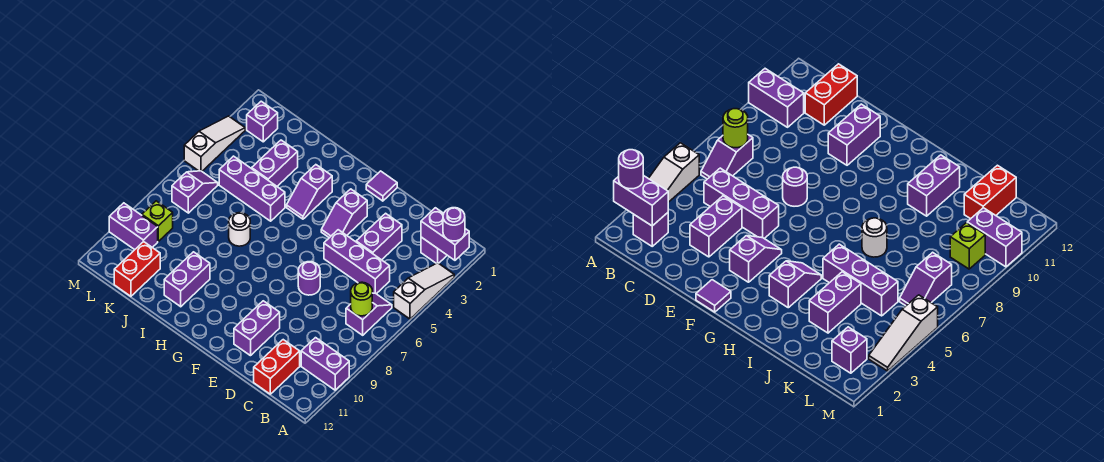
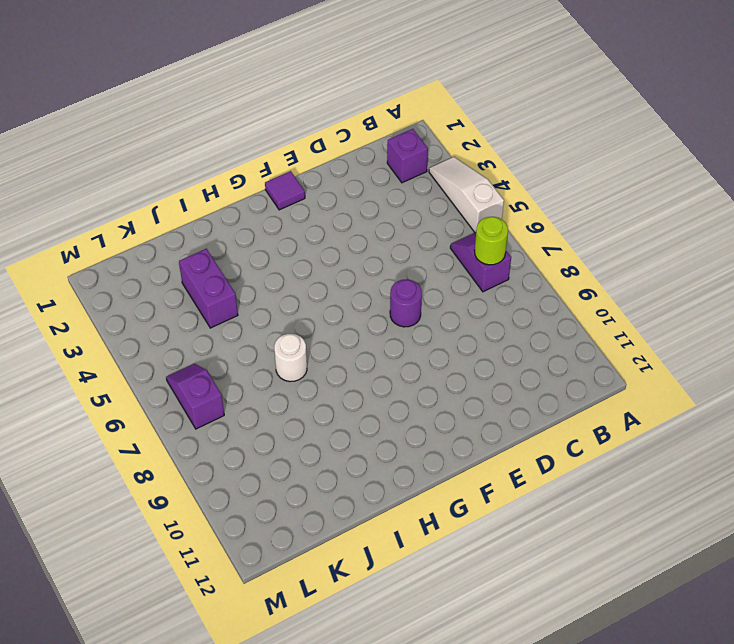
none -> purple 1x2 brick [301,338,349,390]
none -> purple 1x3 brick [324,230,390,294]
none -> red 1x2 brick [254,340,300,394]

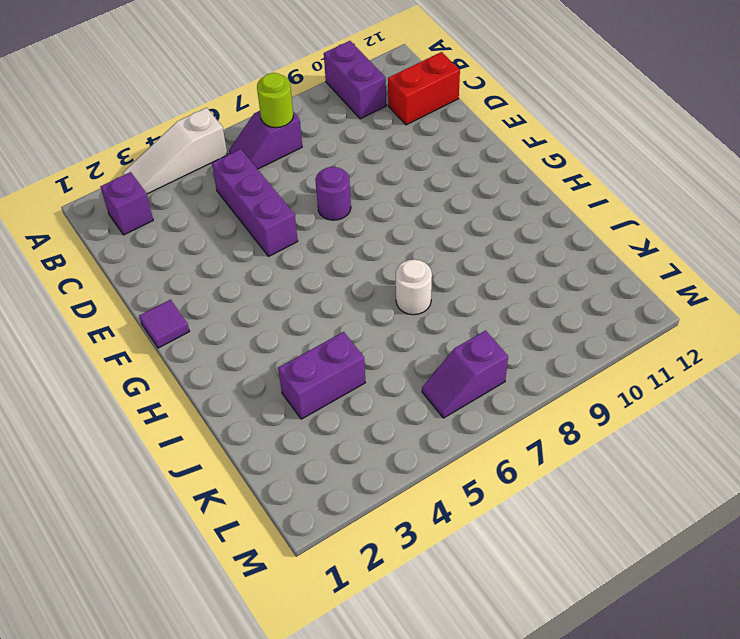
none -> purple 1x2 brick [356,213,402,260]
none -> purple 1x2 brick [234,301,280,356]
none -> purple 1x2 slope [321,189,367,238]

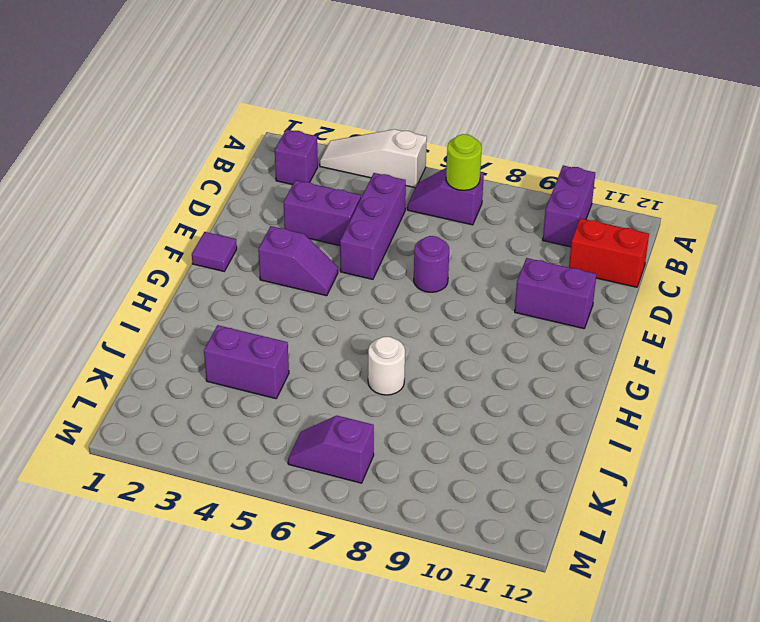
none -> purple 1x2 slope [287,165,332,219]
none -> purple 1x3 brick [219,156,285,221]
none -> purple 1x2 brick [164,252,210,307]

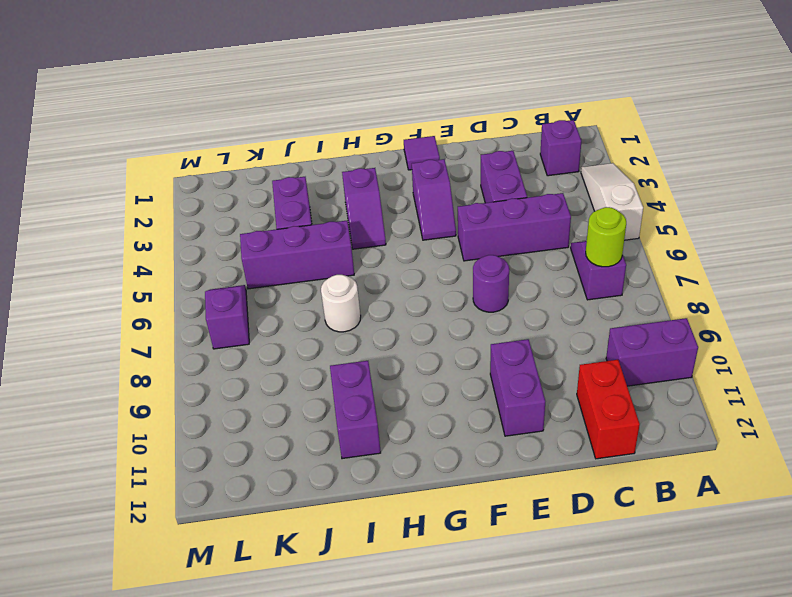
none -> red 1x2 brick [114,242,160,296]
none -> purple 1x1 brick [247,101,278,142]
none -> lime 1x1 brick [142,201,173,241]

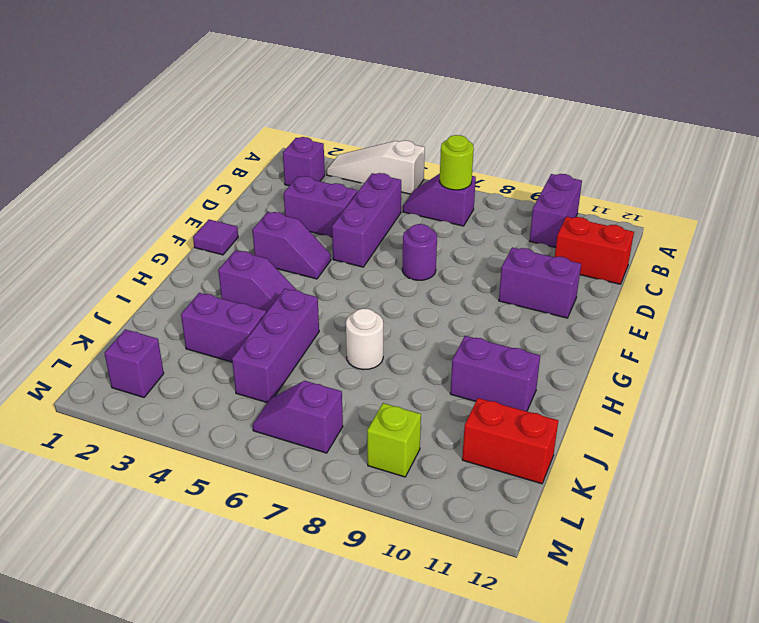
none -> purple 1x2 brick [109,203,158,250]
none -> white 1x3 slope [184,116,245,171]
none -> purple 1x2 brick [421,208,469,260]

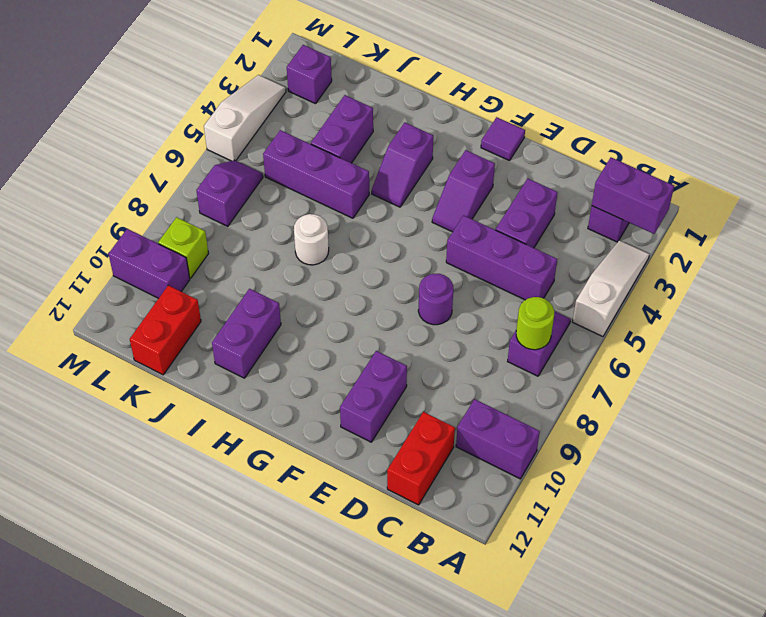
none -> purple 1x1 round brick [443,208,465,241]

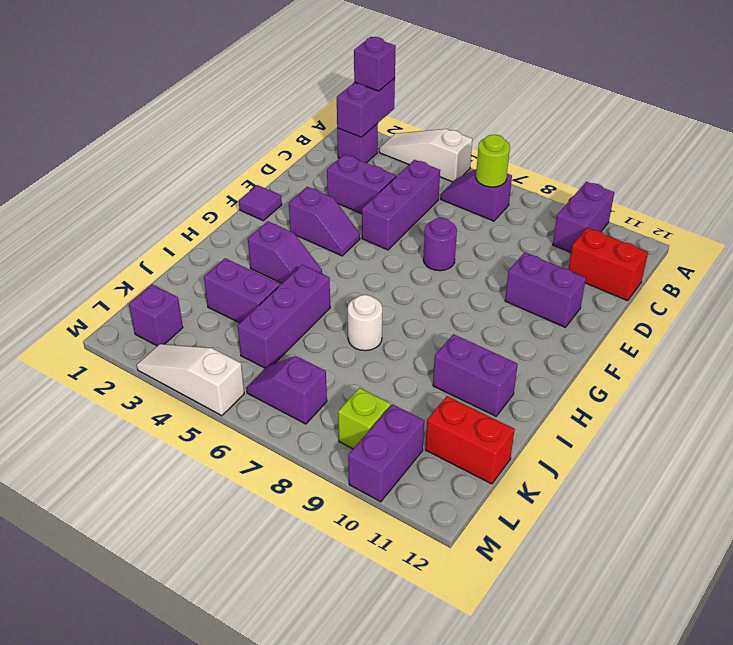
purple 1x1 brick [354,37,396,91] -> purple 1x1 round brick [443,208,465,241]

